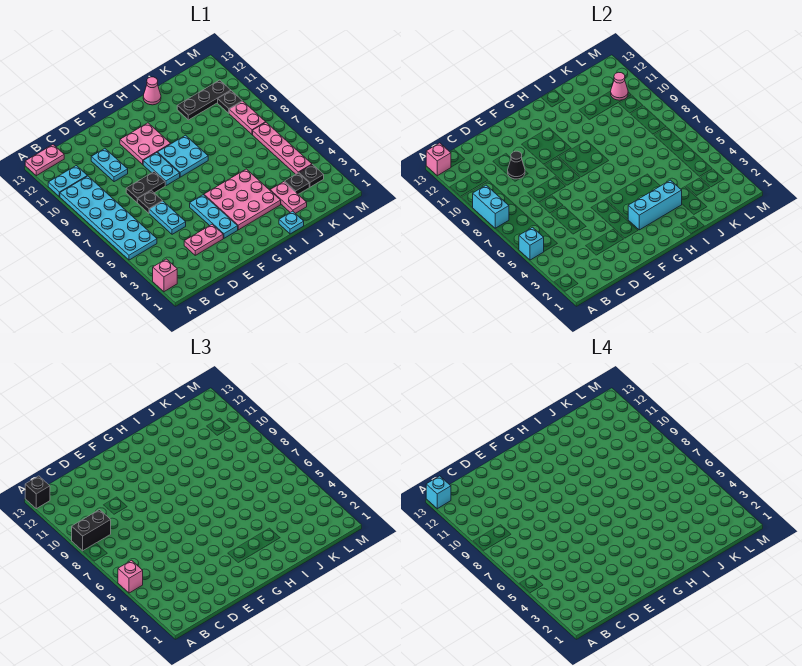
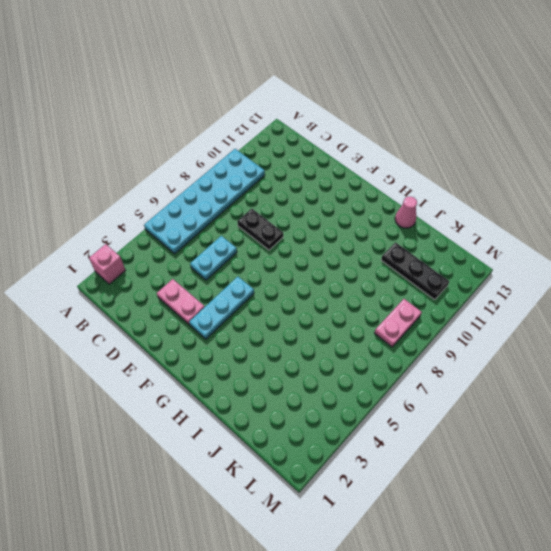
none -> cyan 1x2 plate [48,166,87,197]
none -> pink 1x2 plate [25,145,64,176]
none -> black 1x1 plate [138,191,162,213]
none -> cyan 1x2 plate [91,149,128,182]

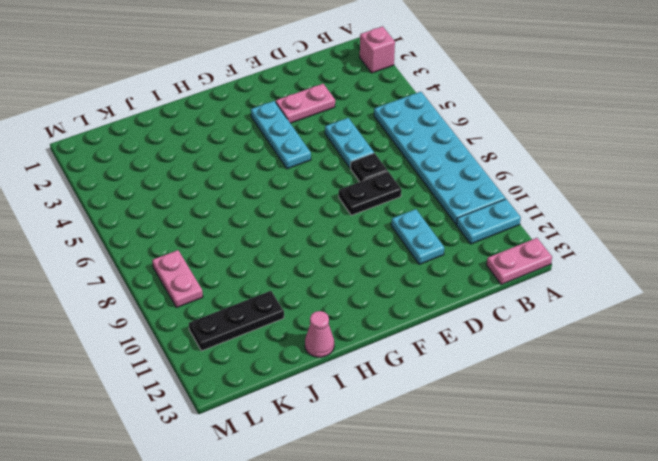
none -> cyan 1x2 plate [143,153,180,186]
none -> pink 2x2 plate [120,123,171,164]
none -> pink 3x3 plate [204,169,281,230]
none -> cyan 2x2 plate [158,135,208,177]

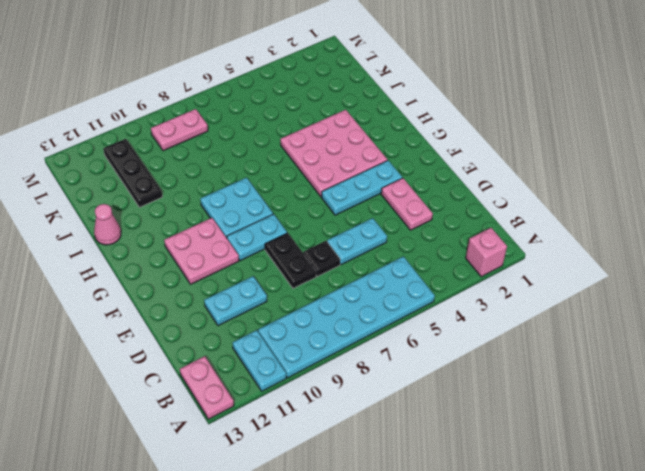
none -> cyan 1x1 plate [279,211,304,234]
none -> pink 1x2 plate [270,182,307,214]
none -> black 1x1 plate [285,173,309,194]
none -> black 1x1 plate [299,165,324,187]

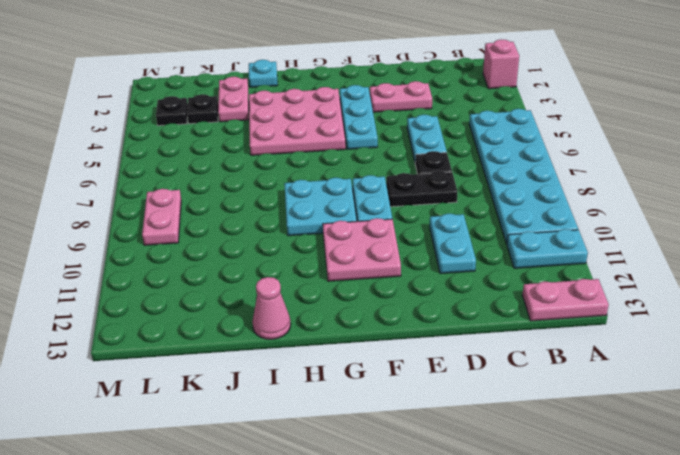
none -> black 1x3 plate [177,80,231,120]
none -> pink 1x4 plate [253,123,312,174]
none -> black 1x1 plate [218,91,242,113]
none -> cyan 1x1 brick [519,227,544,260]

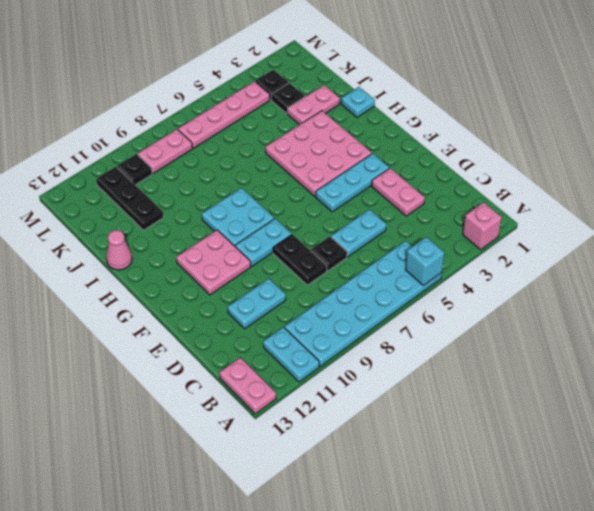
none -> cyan 1x2 brick [472,185,509,228]
none -> pink 1x1 brick [426,143,451,176]
none -> black 1x1 cone [508,151,525,179]
none -> cyan 1x3 brick [628,180,682,230]

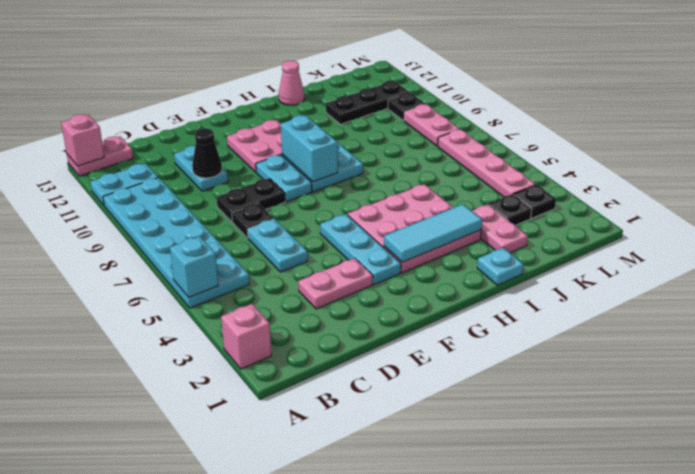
cyan 1x3 tile [384,204,482,262] -> cyan 1x3 brick [628,180,682,230]
cyan 1x2 brick [281,115,338,182] -> cyan 1x2 brick moved to [472,185,509,228]
none -> pink 1x1 cone [611,72,628,100]
none -> pink 1x1 brick [118,560,143,593]
none -> black 1x2 brick [72,510,111,551]
none -> black 1x1 brick [25,476,50,509]

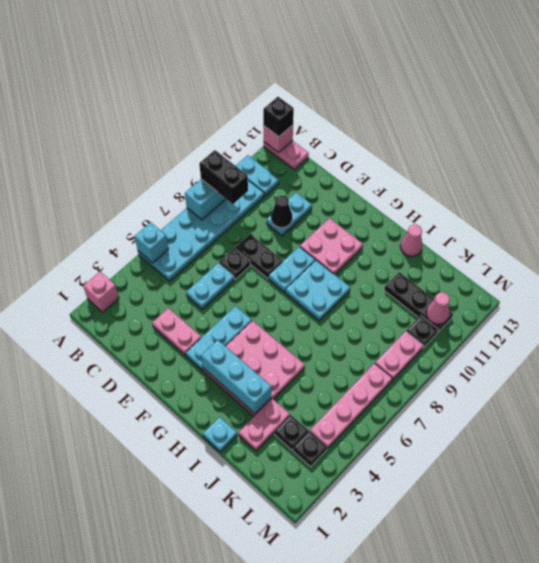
none -> pink 1x1 brick [118,560,143,593]
none -> cyan 1x1 brick [426,476,451,509]

